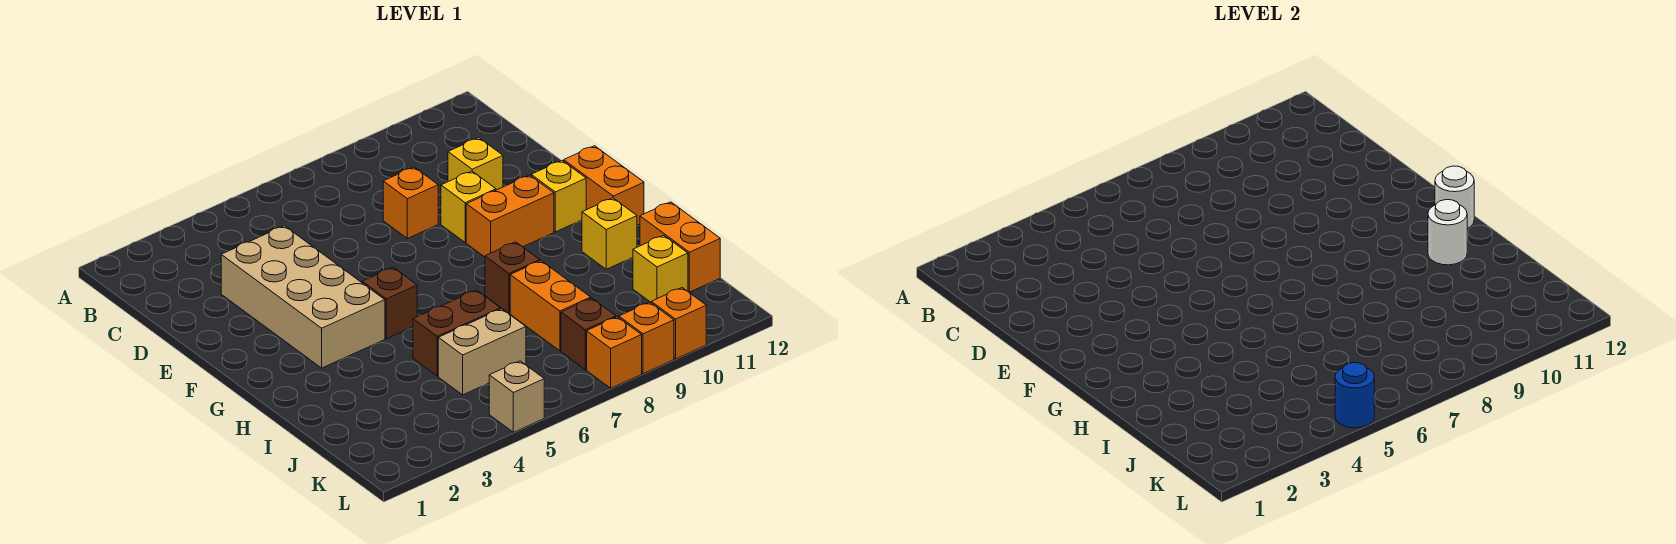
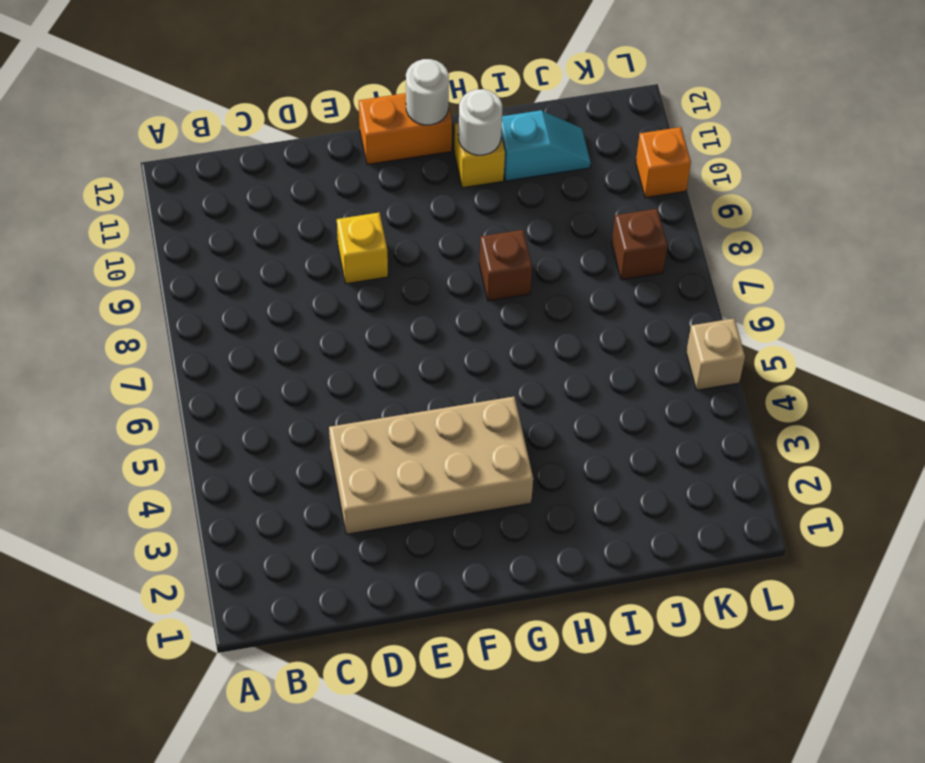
cyan 1x2 slope [501,110,591,181] -> yellow 1x1 brick [633,235,688,302]
none -> orange 1x1 brick [383,167,438,238]
none -> yellow 1x1 brick [448,138,503,190]
none -> orange 1x2 brick [466,175,554,257]

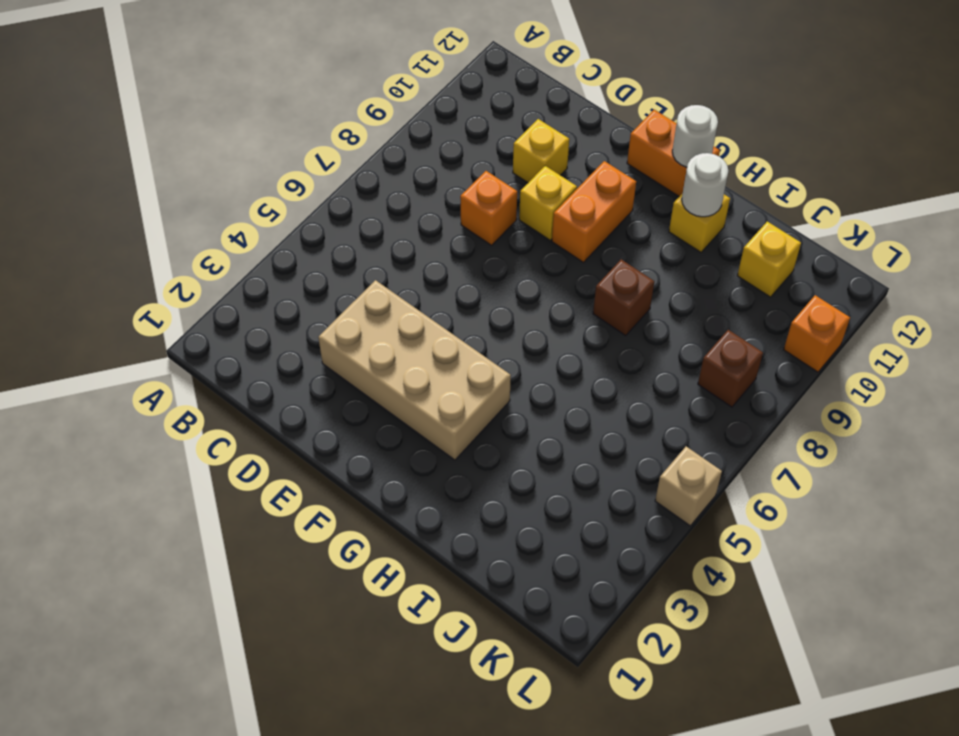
none -> yellow 1x1 brick [531,160,586,232]
none -> brown 1x1 brick [362,267,417,339]
none -> brown 1x2 brick [413,290,500,376]

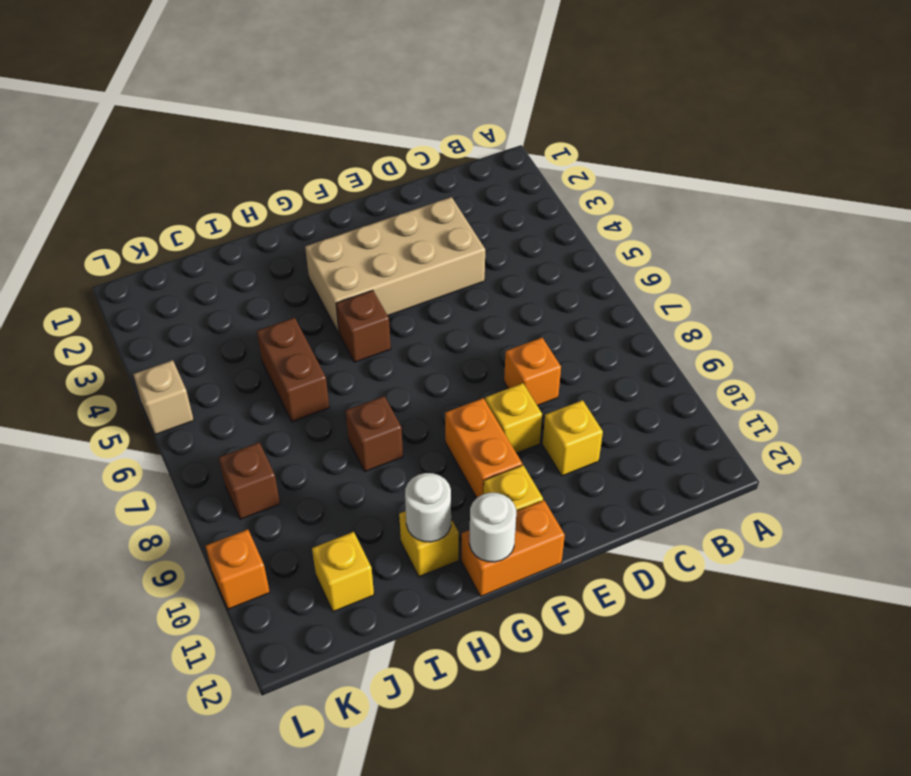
none -> orange 1x2 brick [510,261,591,351]
none -> orange 1x2 brick [640,202,720,292]
none -> tan 1x2 brick [438,309,526,395]

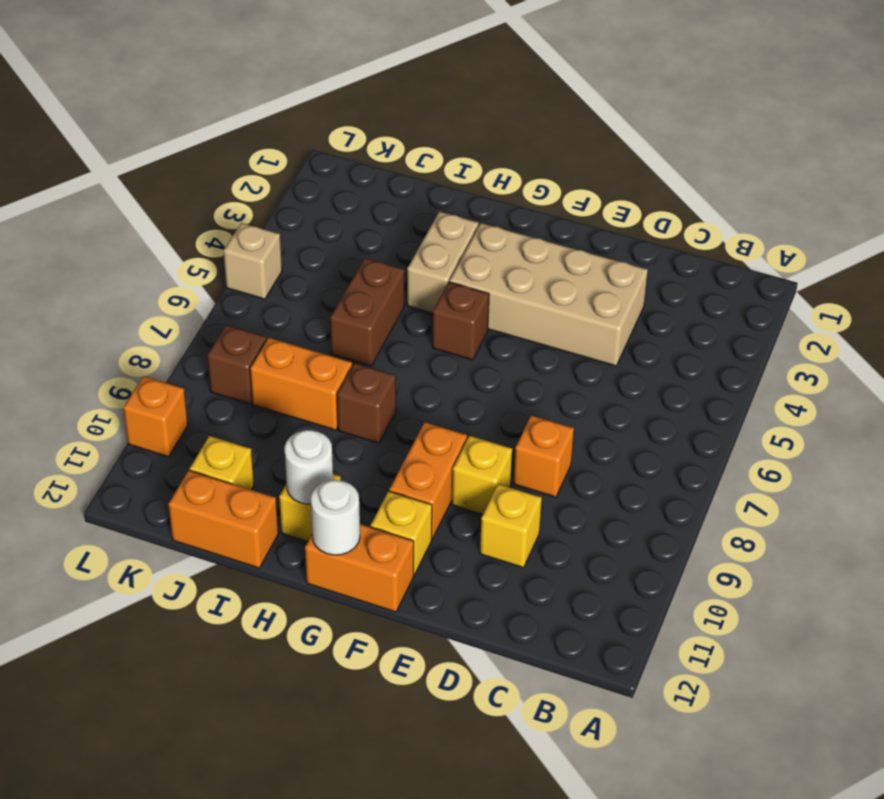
tan 1x2 brick [407,212,479,313] -> tan 1x2 brick moved to [438,309,526,395]
none -> orange 1x1 brick [587,317,642,388]
none -> orange 1x1 brick [619,302,674,374]
none -> blue 1x1 round brick [1335,363,1374,428]

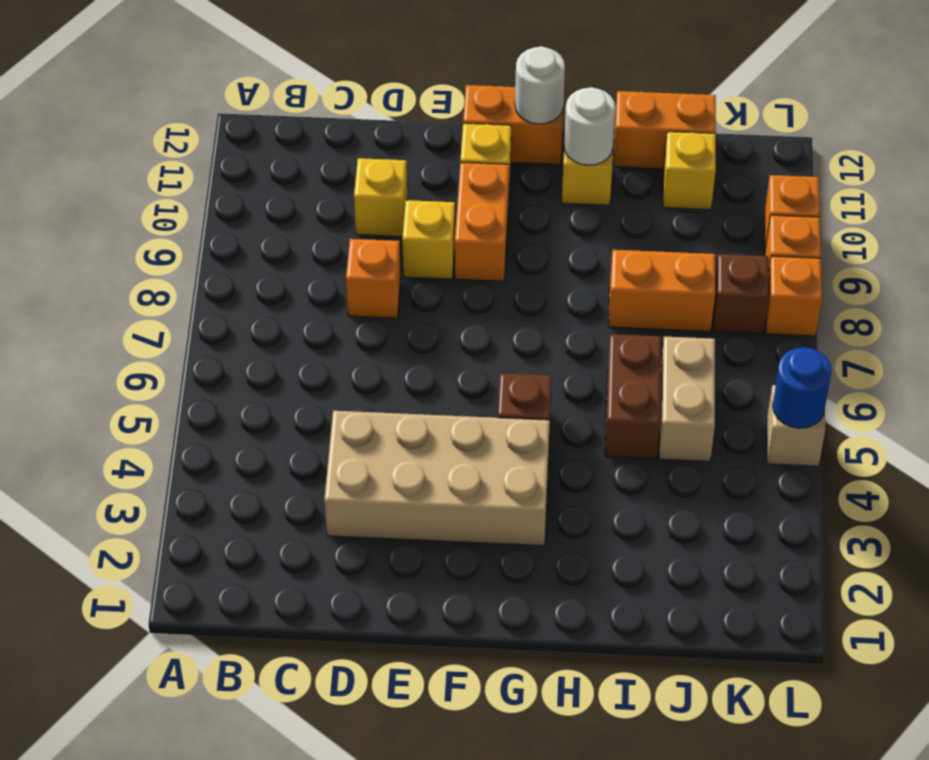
none -> brown 1x1 brick [485,242,540,313]

